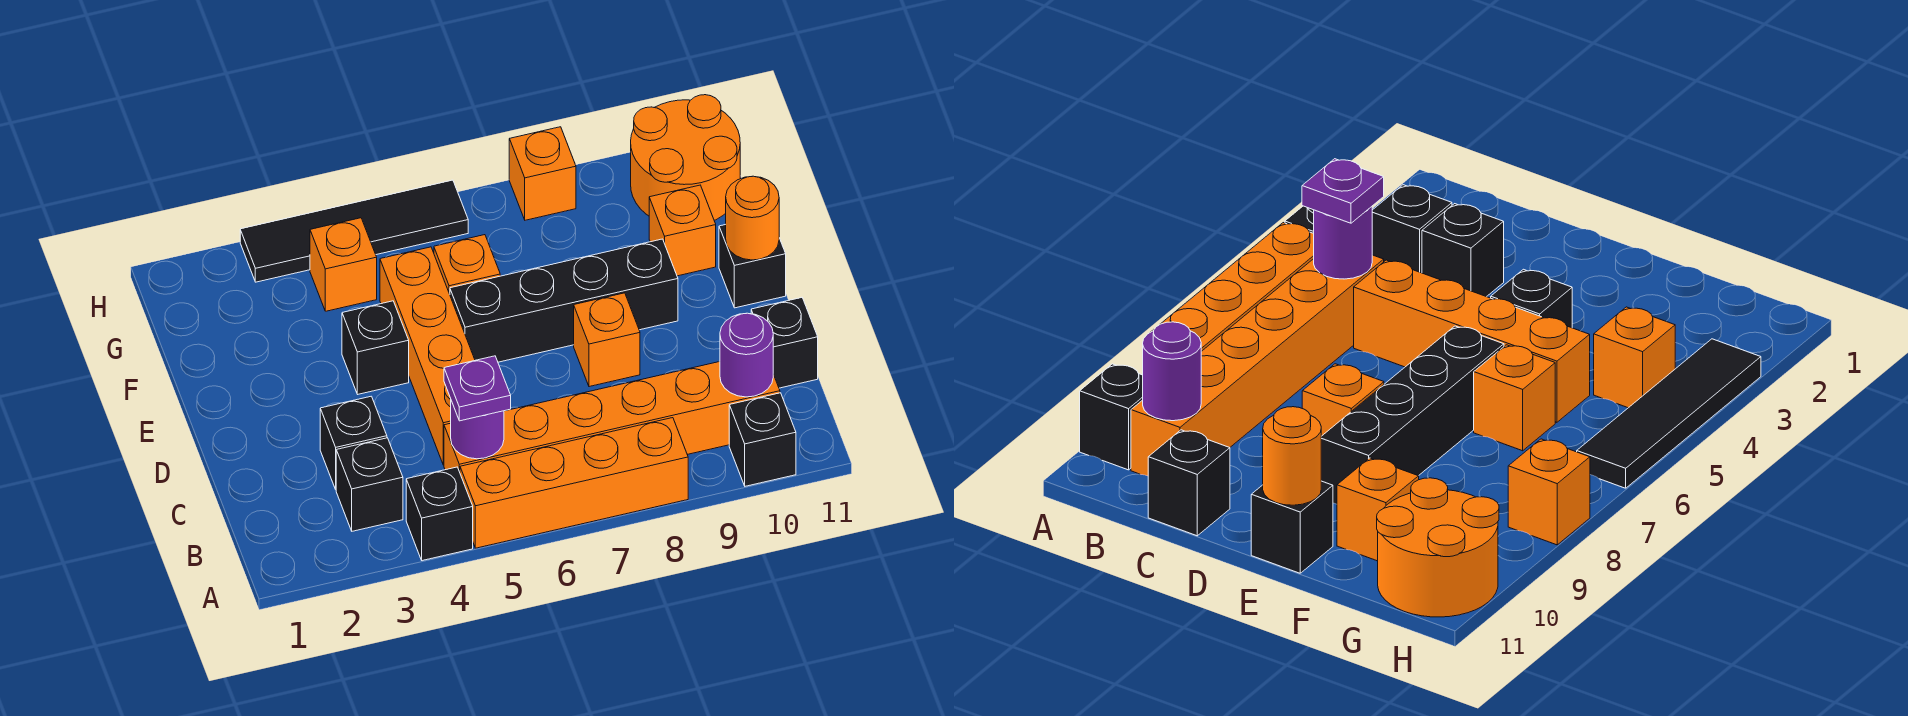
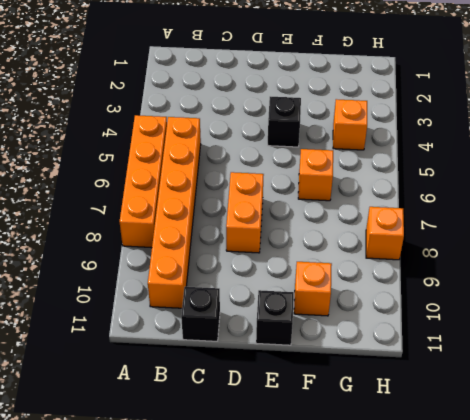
orange 1x2 brick [226,172,264,253] -> orange 1x1 brick [574,293,640,387]
none -> black 1x1 brick [406,467,473,561]
none -> black 1x1 brick [729,393,796,486]
none -> black 1x1 brick [336,438,403,531]

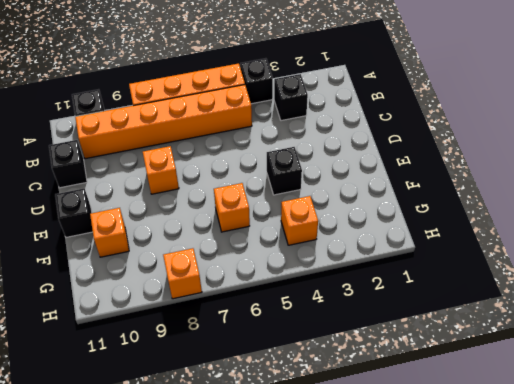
none -> black 1x1 brick [320,396,387,489]
none -> orange 1x4 brick [380,247,475,465]
none -> black 1x4 brick [450,239,678,362]

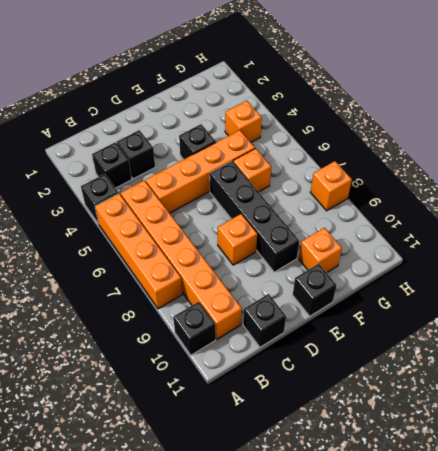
none -> orange 2x2 round brick [631,95,740,220]
none -> black 1x4 tile [240,180,468,282]
none -> purple 1x1 round brick [451,401,504,459]

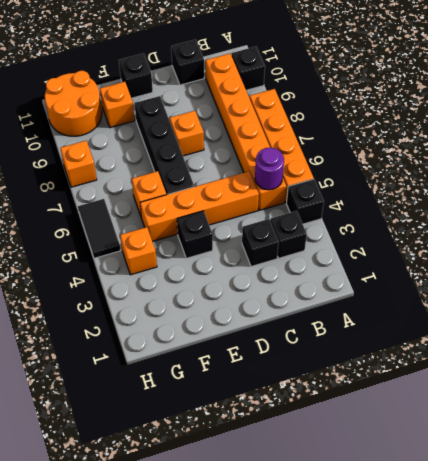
black 1x2 tile [78,199,121,258] -> black 1x4 tile [240,180,468,282]
none -> purple 1x1 round brick [720,313,773,397]
none -> orange 1x1 round brick [726,176,779,260]
none -> purple 1x1 plate [444,356,511,421]

